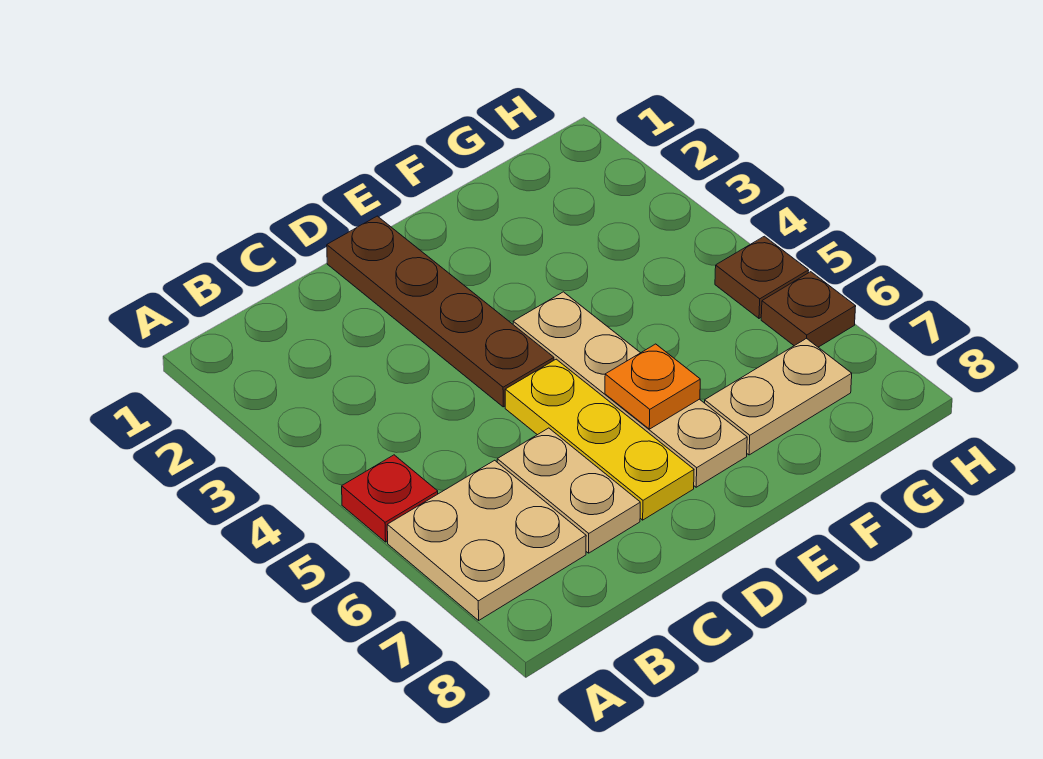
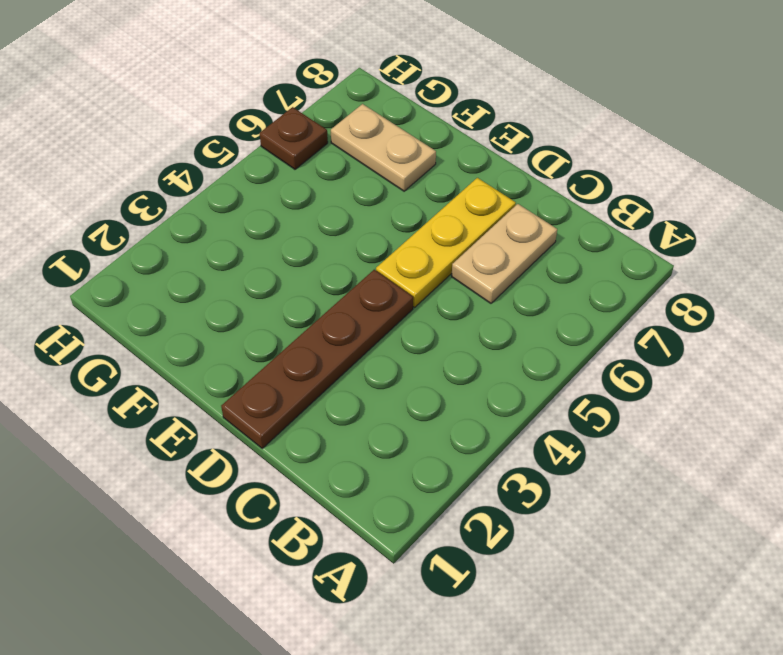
none -> red 1x1 plate [342,455,438,542]
none -> tan 2x2 plate [387,460,586,620]

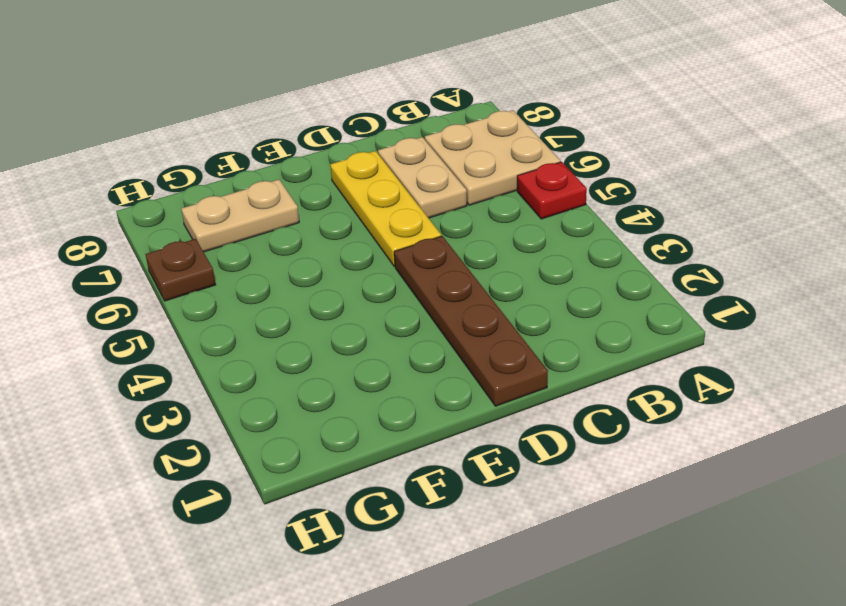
none -> tan 1x4 plate [513,292,747,487]
none -> brown 1x1 plate [715,236,809,318]

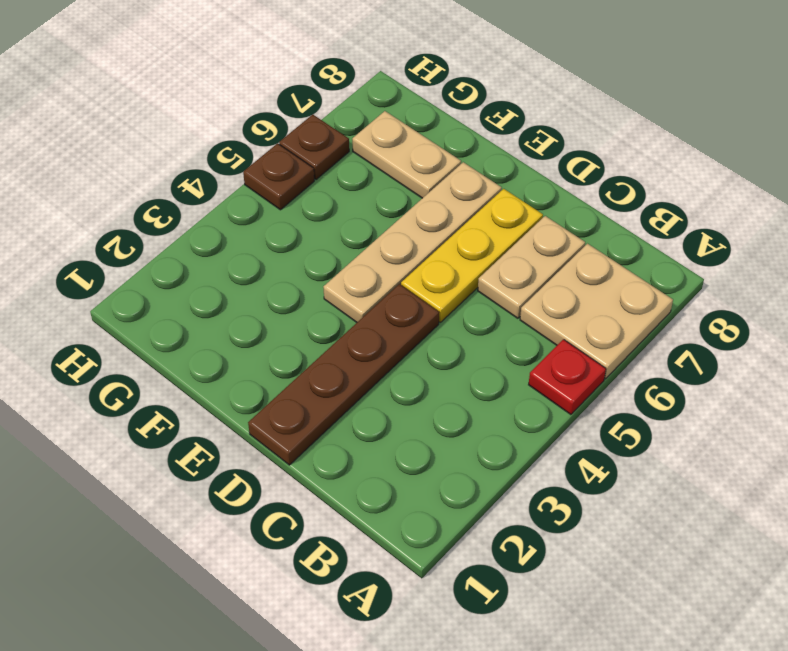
none -> orange 1x1 plate [605,344,700,429]

